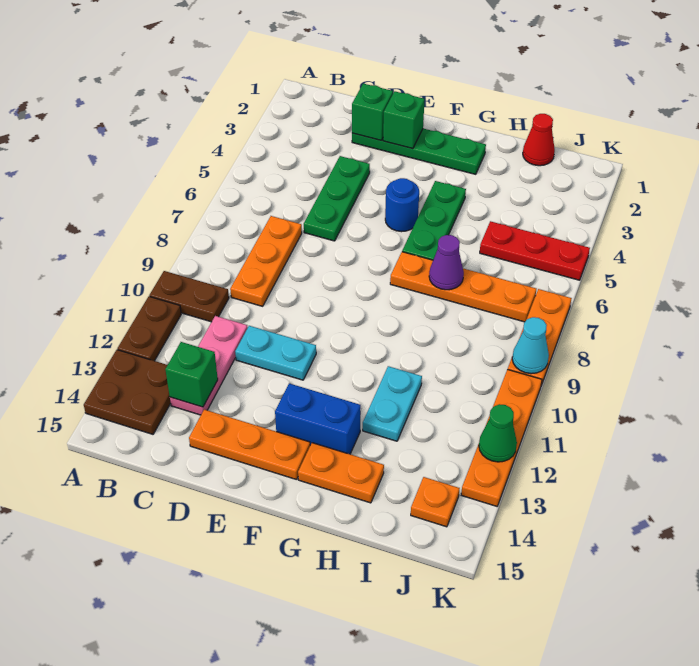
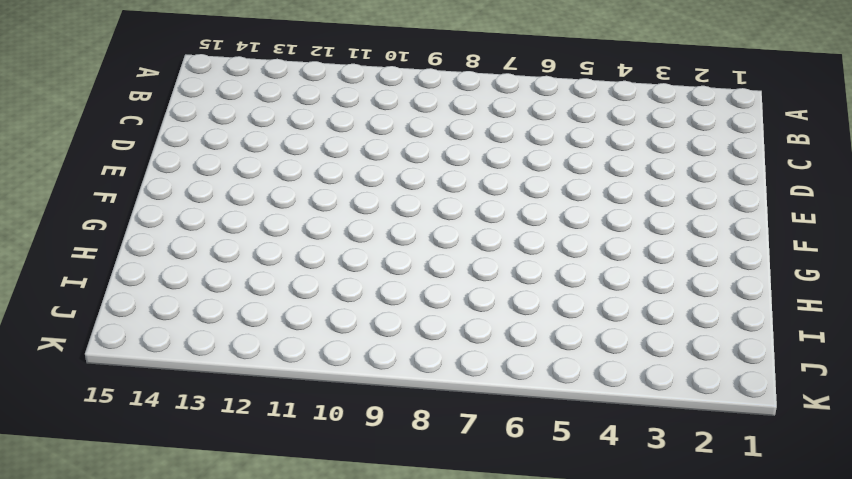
none -> brown 1x2 plate [149,271,229,322]
none -> brown 1x2 plate [118,296,181,361]
none -> brown 2x2 plate [84,350,171,434]

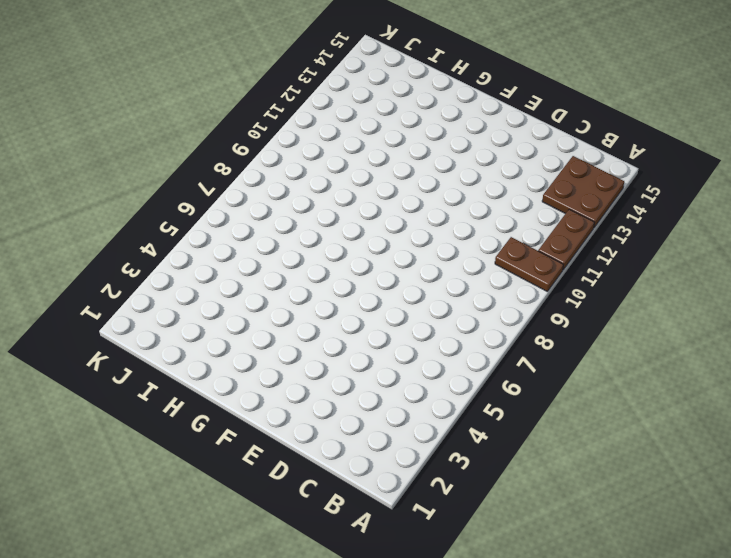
none -> orange 1x3 plate [230,216,302,306]
none -> pink 1x3 plate [170,316,248,415]
none -> green 1x4 plate [352,129,486,174]

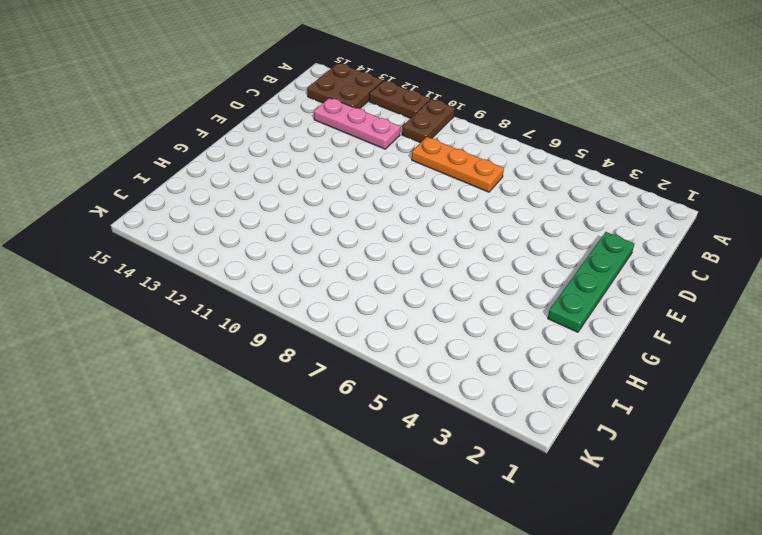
none -> green 1x3 plate [304,156,370,241]
none -> cyan 1x2 plate [235,326,316,380]
none -> orange 1x3 plate [189,409,310,480]

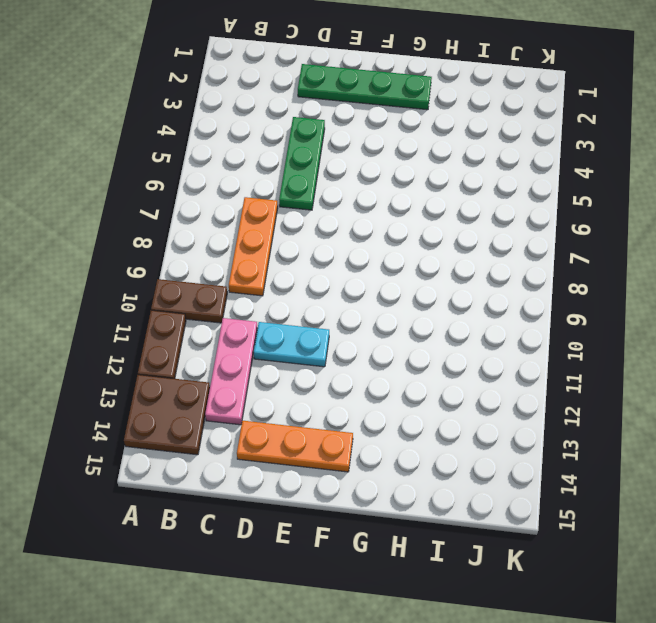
none -> blue 1x1 round brick [385,178,419,232]
none -> blue 1x2 brick [275,383,361,454]
none -> green 1x3 plate [402,181,466,260]

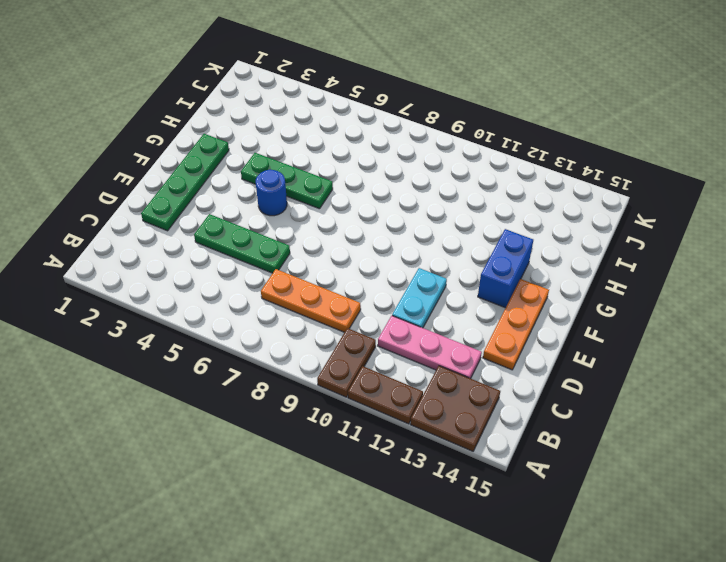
none -> orange 1x4 plate [390,252,536,322]
none -> orange 1x2 plate [298,443,384,503]
none -> cyan 1x2 plate [363,366,422,441]

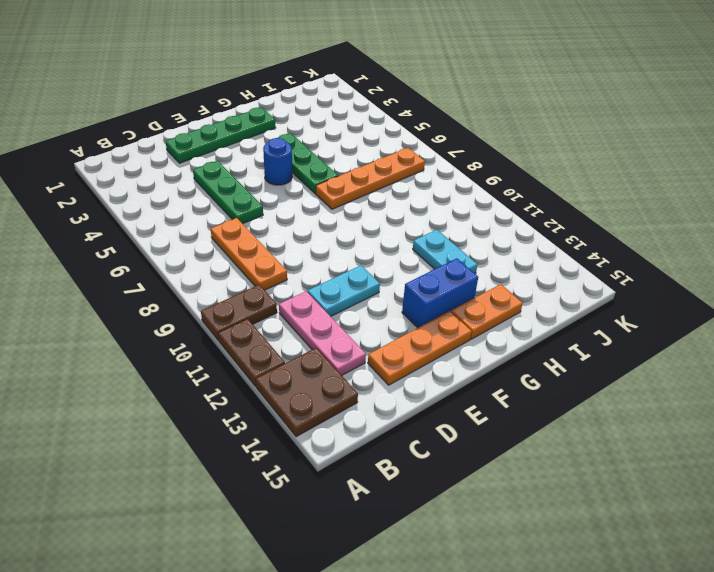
none -> red 1x1 cone [523,114,555,166]
none -> red 1x3 plate [480,221,590,280]
none -> orange 1x1 plate [411,477,460,527]

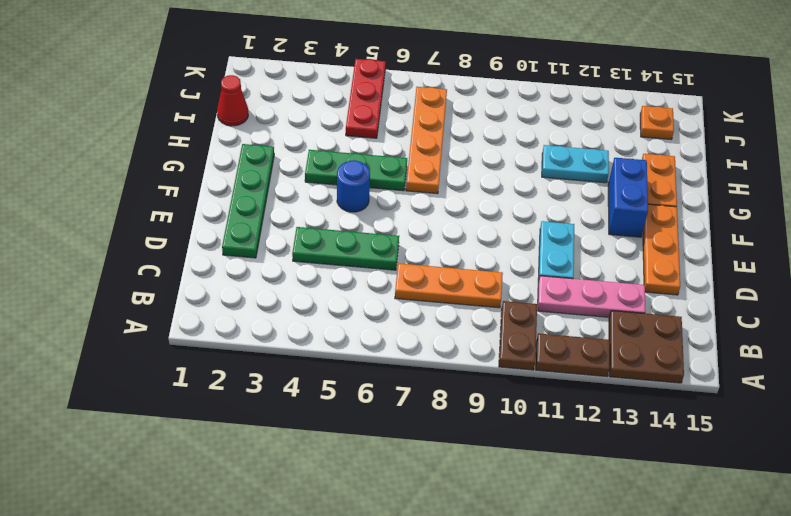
none -> orange 1x3 plate [508,289,572,385]
none -> orange 1x4 plate [461,369,542,506]
none -> green 1x1 brick [165,342,218,407]

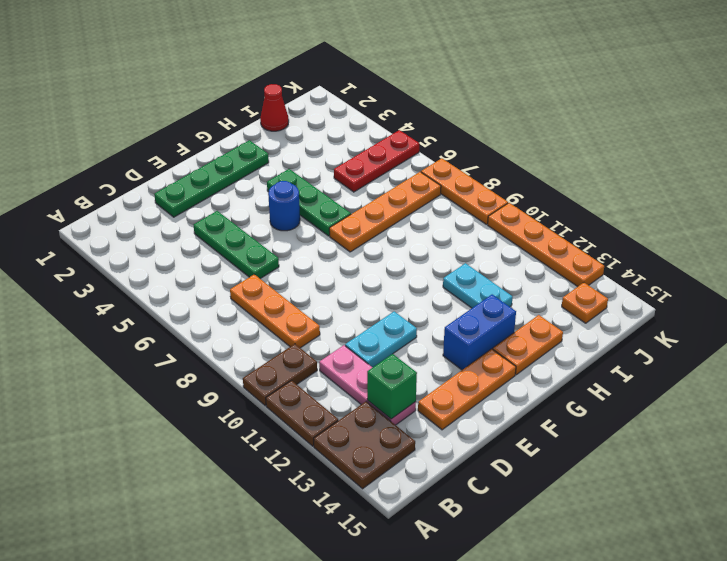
none -> green 1x1 brick [352,84,393,140]
none -> green 1x1 brick [383,91,425,149]
none -> purple 1x1 cone [429,235,464,290]

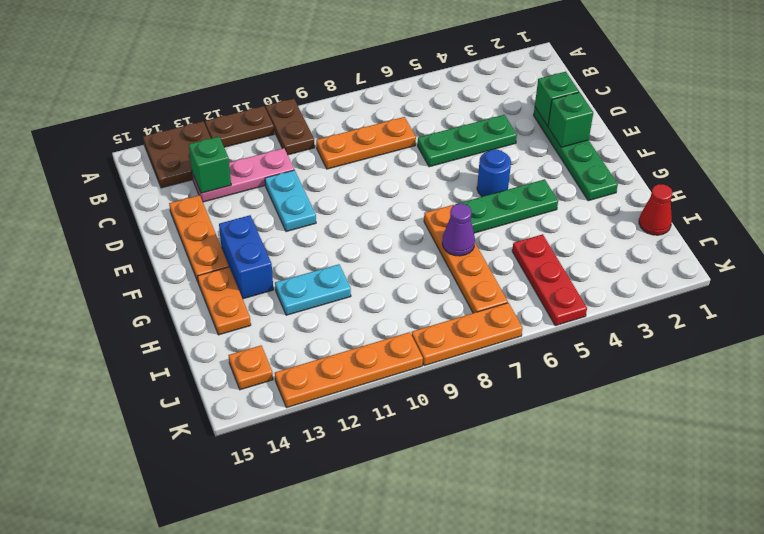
none -> cyan 1x1 cone [512,317,549,374]
none -> green 1x1 cone [479,404,517,462]

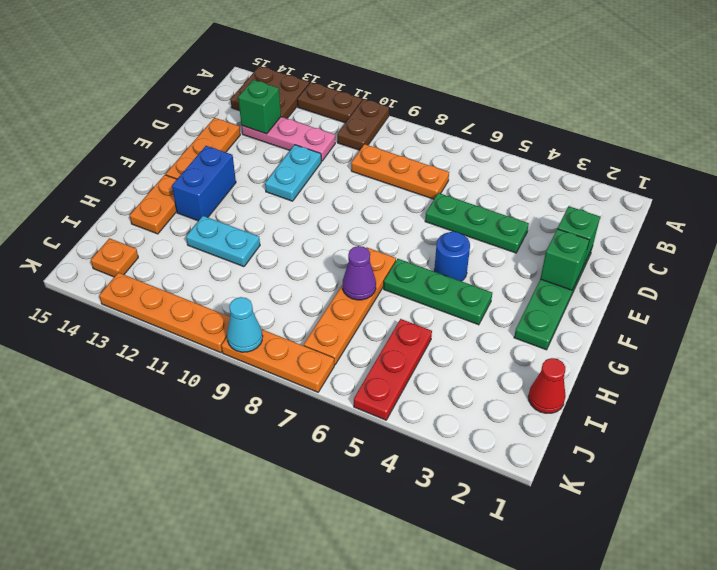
none -> green 1x1 cone [479,404,517,462]

